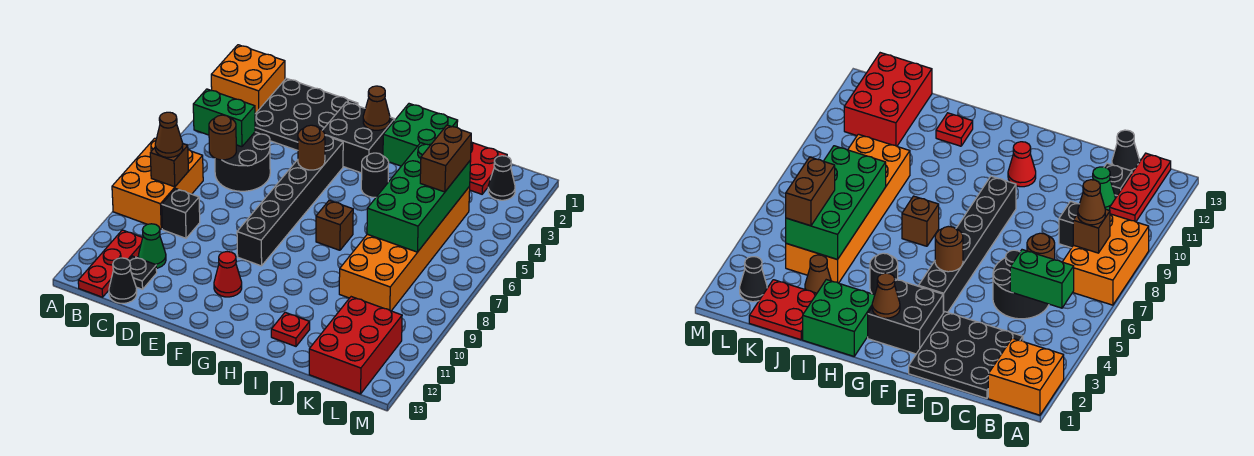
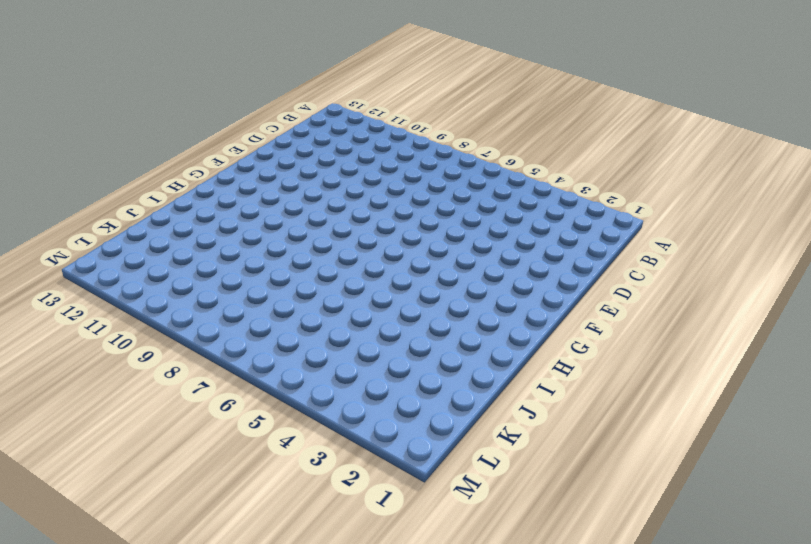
none -> orange 2x2 brick [211,45,285,114]
none -> orange 2x3 brick [112,138,203,229]
none -> red 1x3 plate [78,230,143,297]

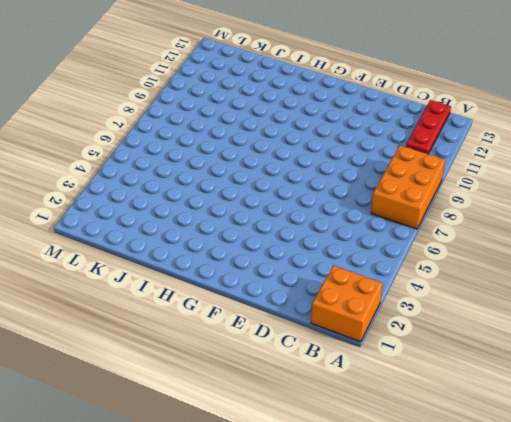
none -> black 3x3 plate [255,78,358,150]
none -> black 2x2 round brick [215,132,270,191]
none -> black 1x1 brick [162,189,200,238]

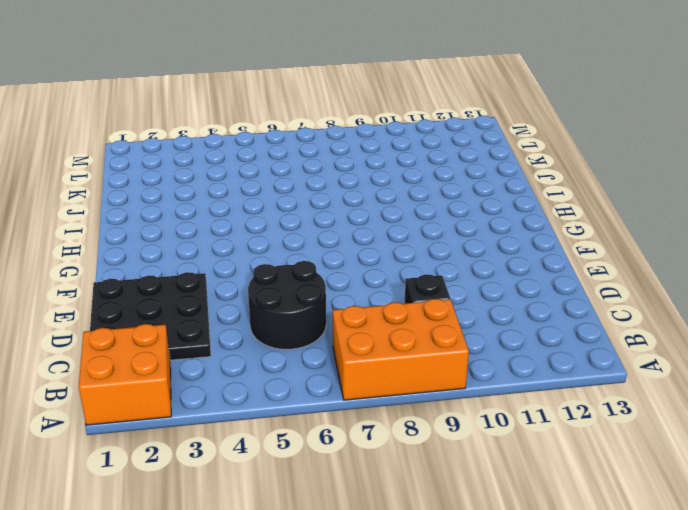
none -> red 1x3 plate [78,230,143,297]
none -> green 1x1 cone [138,224,166,268]
none -> black 1x1 plate [129,256,157,289]

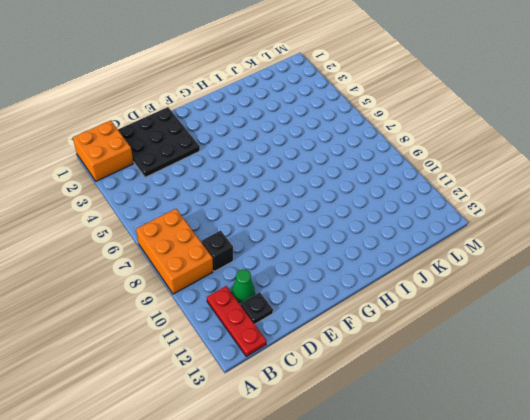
none -> black 2x2 round brick [215,132,270,191]
none -> black 1x1 cone [109,258,137,303]
none -> black 2x2 brick [322,102,395,173]

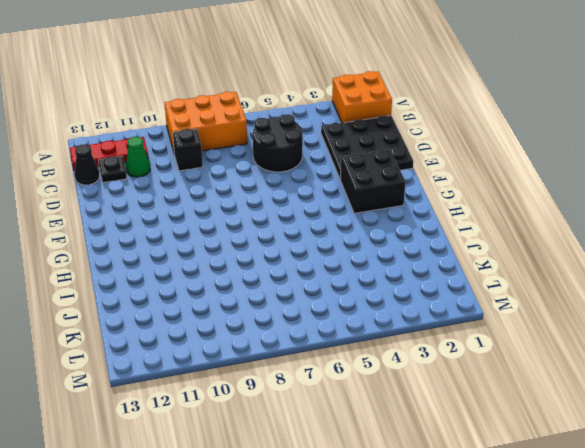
none -> black 1x6 brick [237,135,343,266]
none -> red 1x1 cone [214,252,242,297]
none -> green 2x2 brick [383,104,458,166]

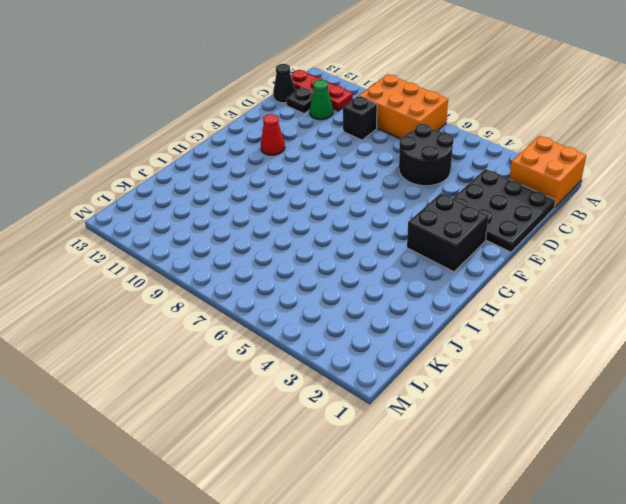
none -> black 1x6 brick [237,135,343,266]
none -> green 2x2 brick [383,104,458,166]
none -> black 1x1 round brick [361,153,389,197]

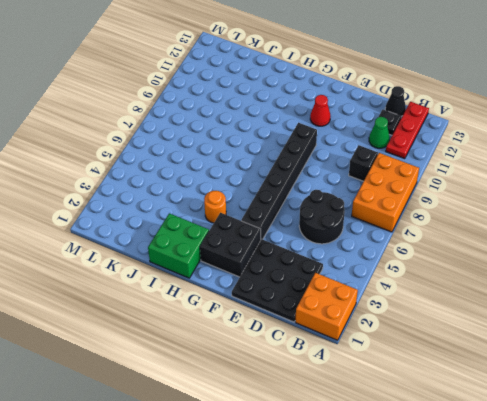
orange 1x1 round brick [204,191,226,223] -> black 1x1 round brick [361,153,389,197]
none -> brown 1x1 brick [316,200,353,250]
none -> red 1x1 plate [271,312,310,346]
none -> red 2x2 plate [470,142,507,194]

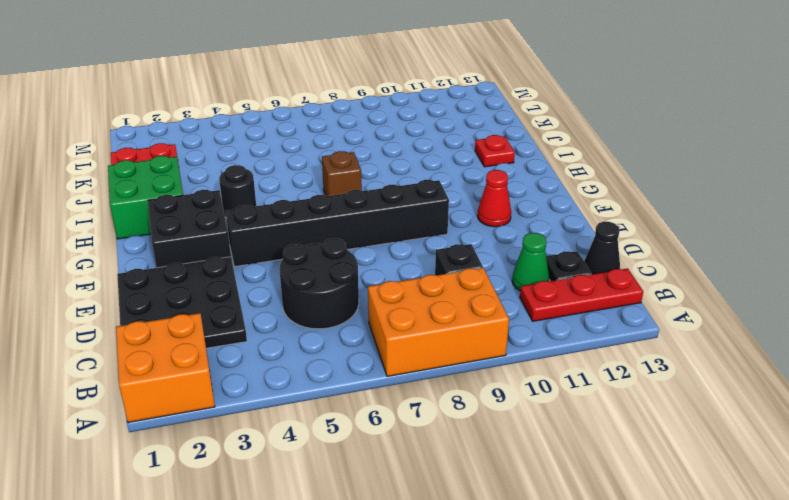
none -> brown 1x1 cone [805,255,831,293]
none -> orange 2x6 brick [339,186,470,311]
none -> red 2x3 brick [309,297,402,394]

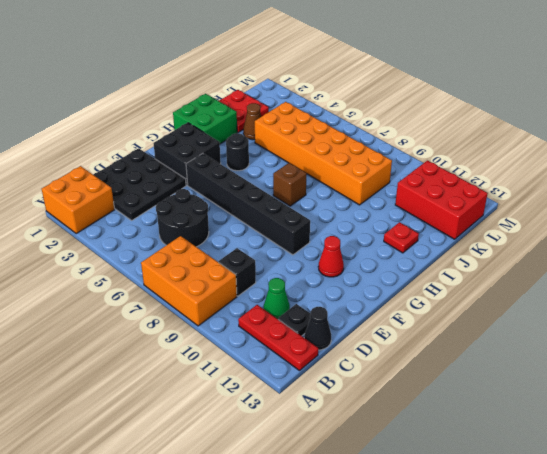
none -> black 1x1 cone [488,156,515,200]
none -> green 1x2 brick [193,89,255,147]
none -> brown 1x1 brick [150,144,188,187]

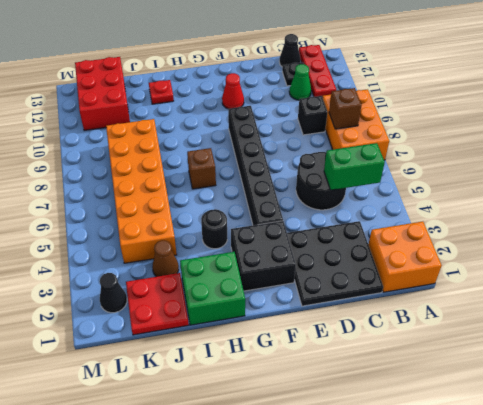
none -> brown 1x1 round brick [209,115,236,160]
none -> brown 1x1 round brick [298,125,325,170]
none -> brown 1x1 cone [363,86,390,130]

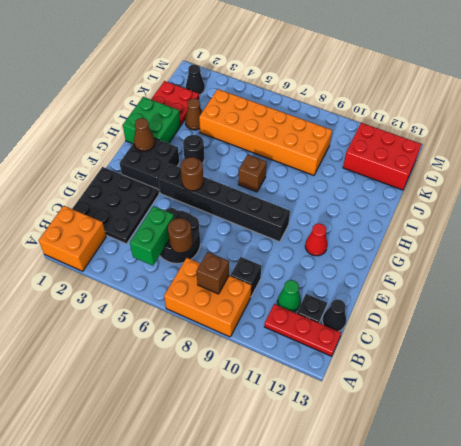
none -> red 1x1 plate [271,312,310,346]
none -> green 2x4 brick [367,143,471,252]
none -> brown 1x1 cone [155,112,183,157]

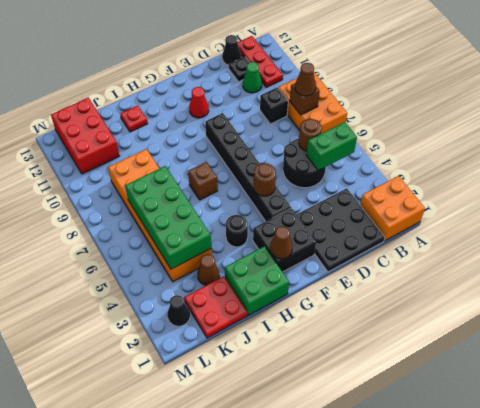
none -> brown 1x2 brick [420,125,471,192]

